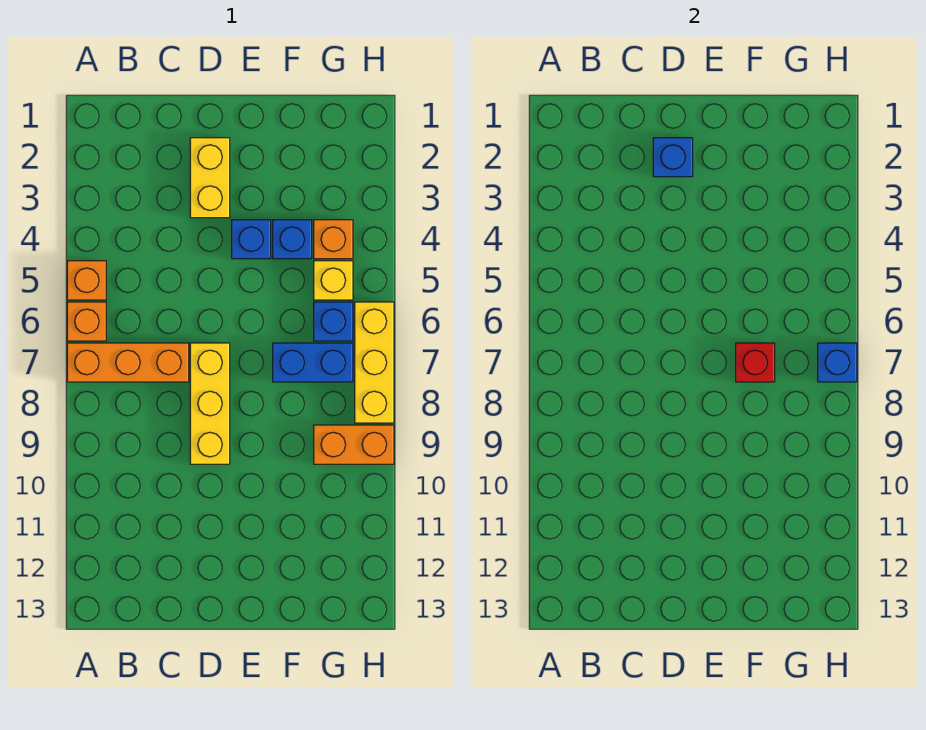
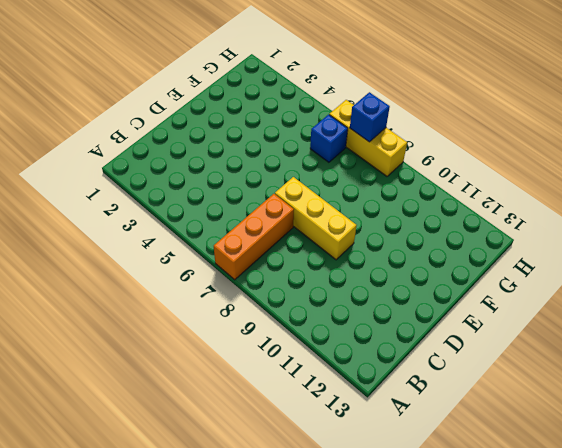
none -> orange 1x1 brick [67,261,106,300]
none -> orange 1x1 brick [67,302,106,341]
none -> yellow 1x2 brick [190,138,230,218]

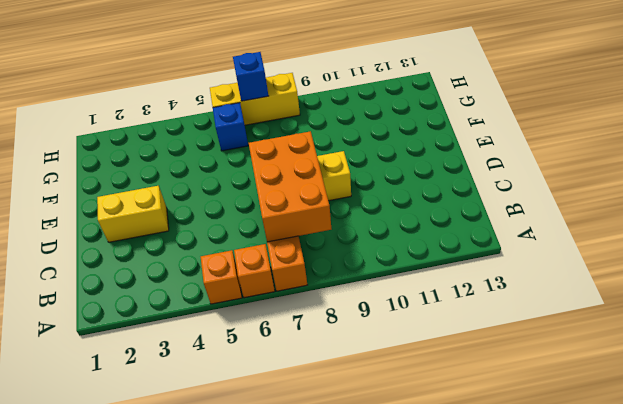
orange 2x3 brick [249,131,331,242] -> none
none -> blue 1x1 brick [232,220,271,259]
none -> blue 1x1 brick [273,220,312,259]
none -> blue 1x2 brick [273,343,353,382]

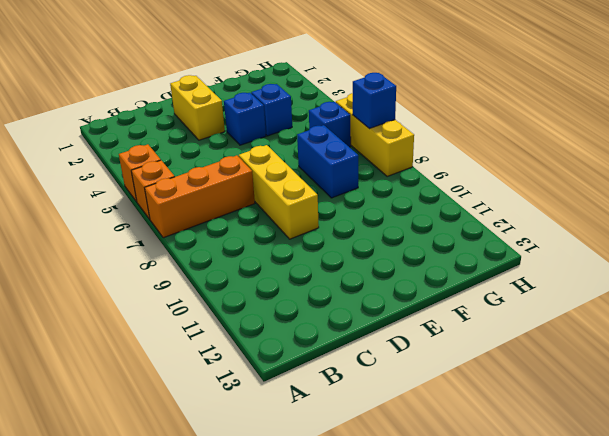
blue 1x2 brick [297,125,358,198] -> blue 1x2 brick turned to [273,343,353,382]
none -> orange 1x1 brick [314,220,353,259]
none -> yellow 1x1 brick [314,261,353,300]
none -> orange 1x2 brick [314,425,394,464]

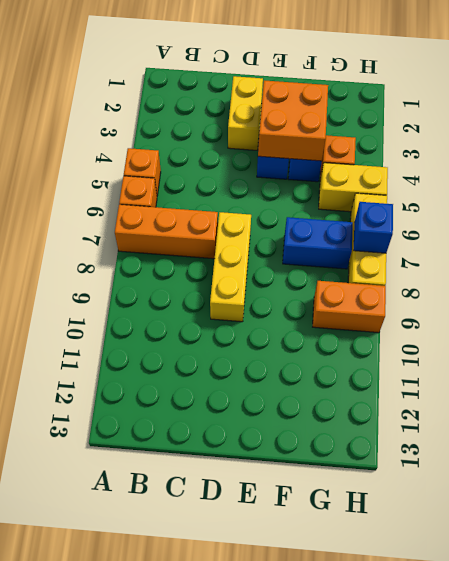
orange 2x2 brick [258,80,328,161] -> none
yellow 1x2 brick [319,163,388,212] -> yellow 1x1 brick [314,261,353,300]
none -> blue 1x1 brick [314,302,353,341]
none -> blue 1x1 brick [653,138,693,177]
none -> red 1x1 brick [736,343,775,382]

